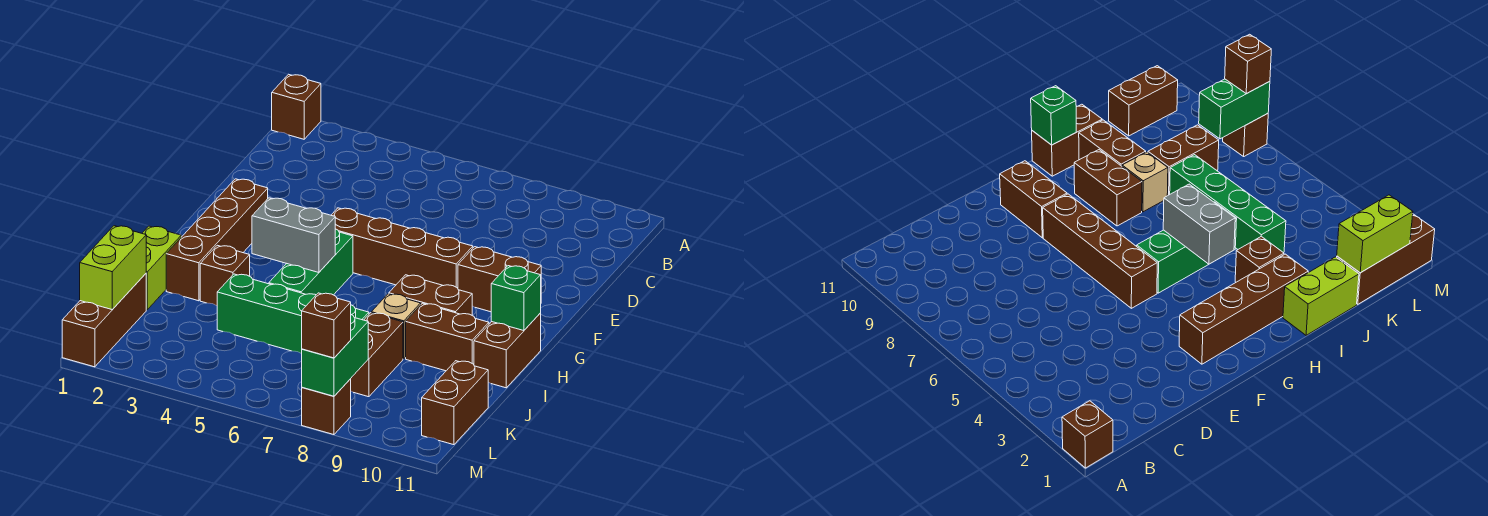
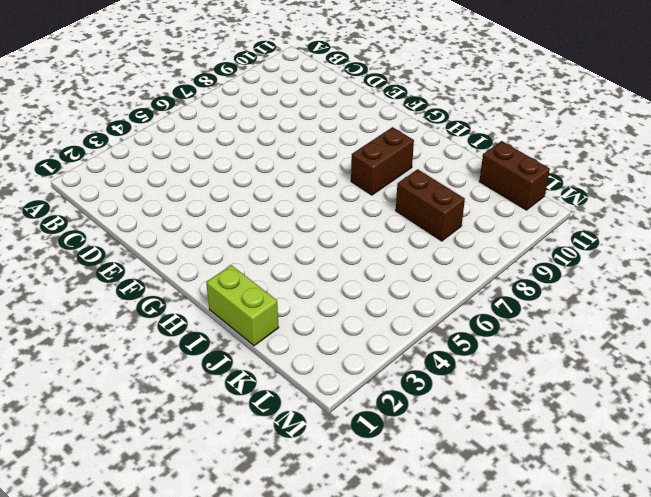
none -> brown 1x1 brick [272,74,321,139]
none -> brown 1x4 brick [166,179,268,301]
none -> brown 1x4 brick [331,208,473,288]

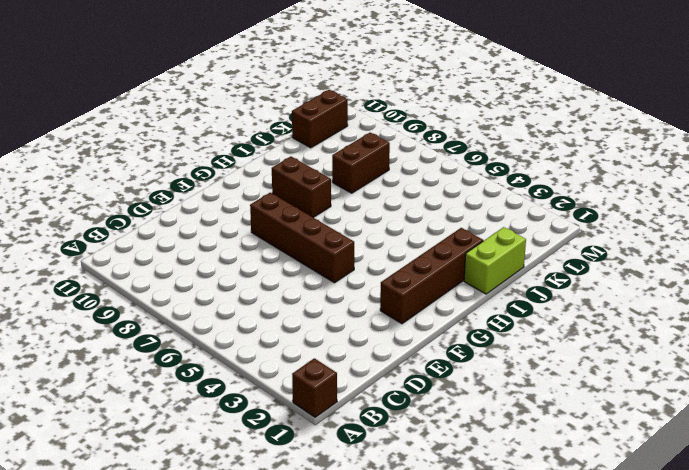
none -> brown 1x2 brick [458,247,541,312]
none -> green 1x3 brick [269,229,353,295]
none -> brown 1x2 brick [474,313,541,388]

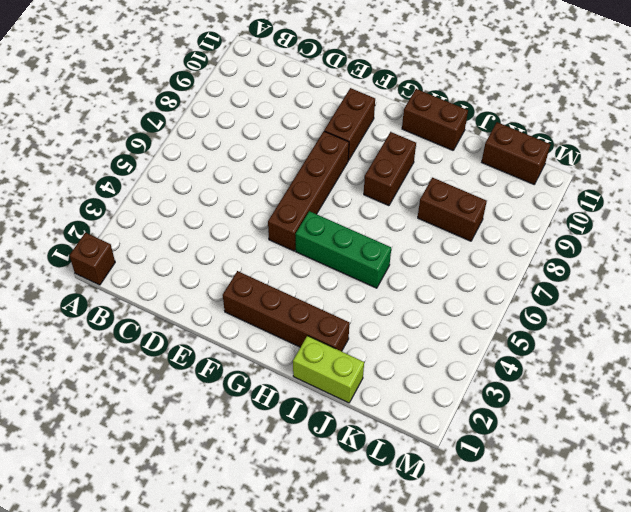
none -> brown 1x1 brick [200,245,250,306]
none -> tan 1x1 brick [371,294,421,359]
none -> brown 1x2 brick [406,303,489,371]

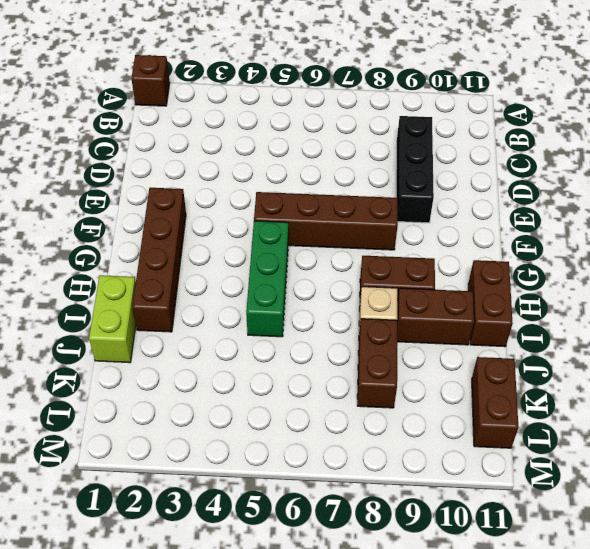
black 1x3 brick [396,116,434,223] -> none
none -> brown 1x2 brick [458,247,541,312]
none -> brown 1x1 brick [200,245,250,306]
none -> green 1x4 brick [217,274,369,354]

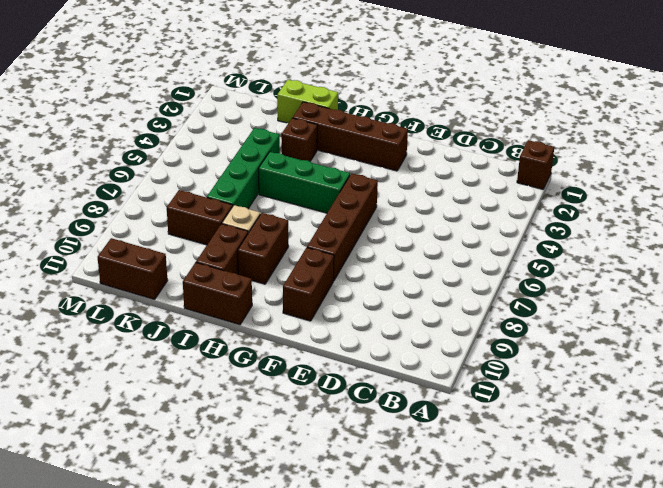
none -> brown 1x3 brick [62,274,146,367]
none -> brown 1x1 brick [302,379,351,435]
none -> grey 1x2 brick [252,198,335,273]

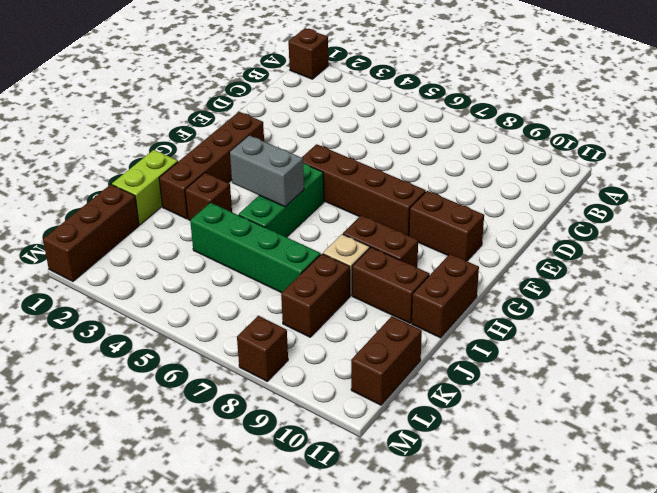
none -> green 1x1 brick [491,266,541,331]
none -> lime 1x2 brick [80,226,146,309]
none -> green 1x2 brick [302,315,368,396]

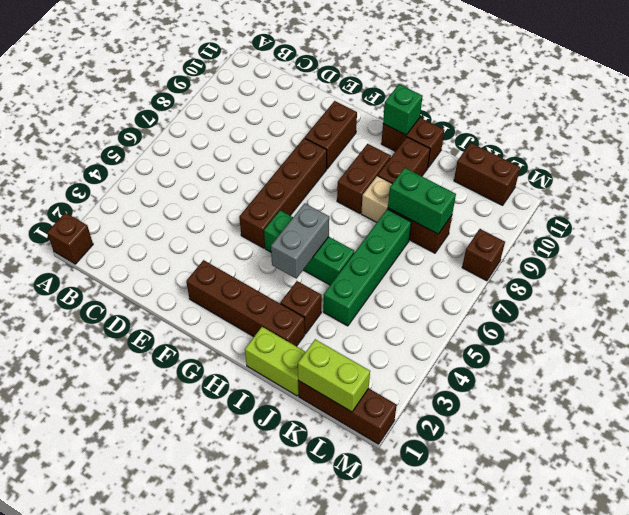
green 1x2 brick [388,168,456,234] -> green 1x2 brick moved to [302,315,368,396]
none -> brown 1x1 brick [302,293,351,358]

